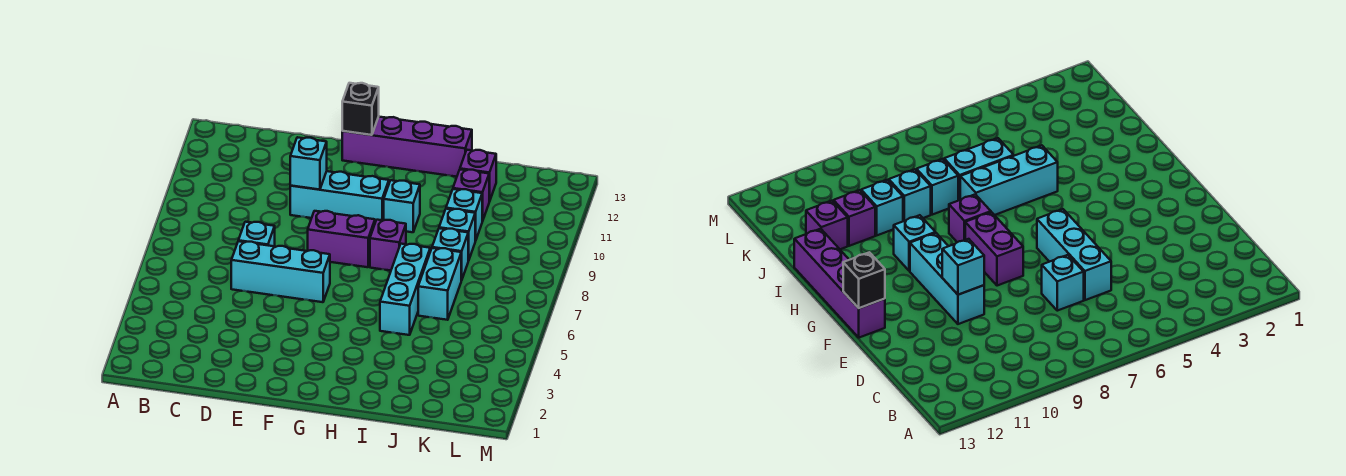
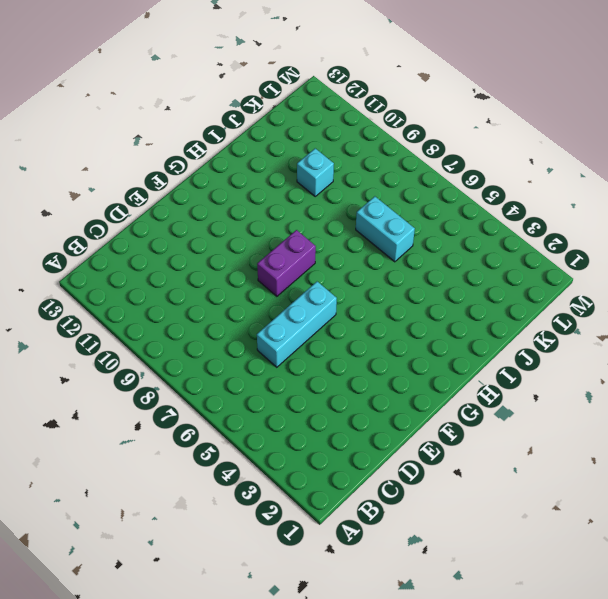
none -> cyan 1x1 brick [238,222,275,246]
none -> cyan 1x3 brick [290,171,389,222]
none -> purple 1x4 brick [342,117,472,177]

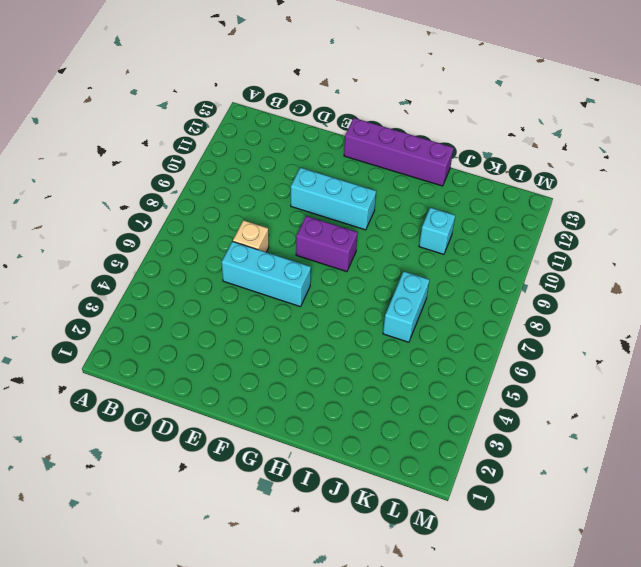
tan 1x1 brick [233,220,269,252] -> cyan 1x1 brick [238,222,275,246]
none -> purple 1x1 brick [370,220,406,271]
none -> cyan 1x1 brick [384,180,420,232]
none -> cyan 1x3 brick [380,244,430,335]

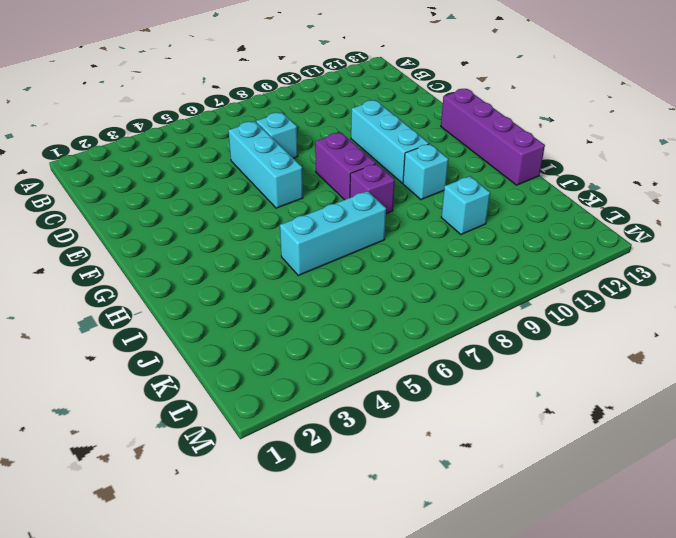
none -> cyan 1x2 brick [418,248,461,320]
none -> cyan 1x1 brick [432,228,468,280]
none -> cyan 1x1 brick [439,209,475,261]

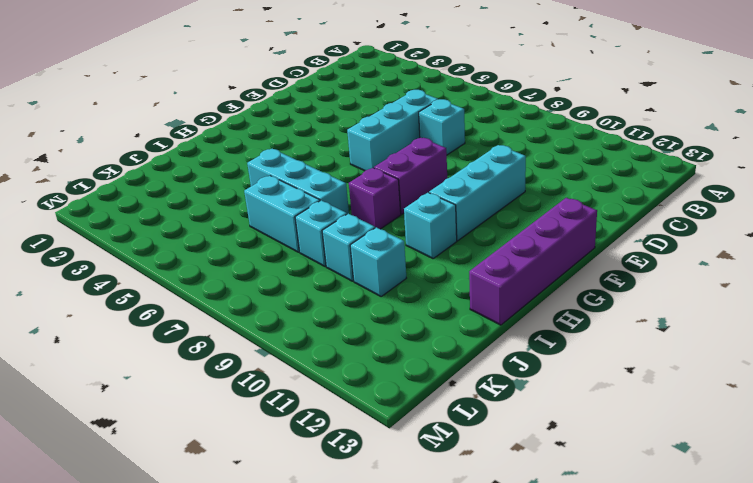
none -> purple 1x1 brick [453,169,489,221]
none -> purple 1x1 brick [460,150,496,202]
none -> cyan 1x1 brick [290,137,327,190]

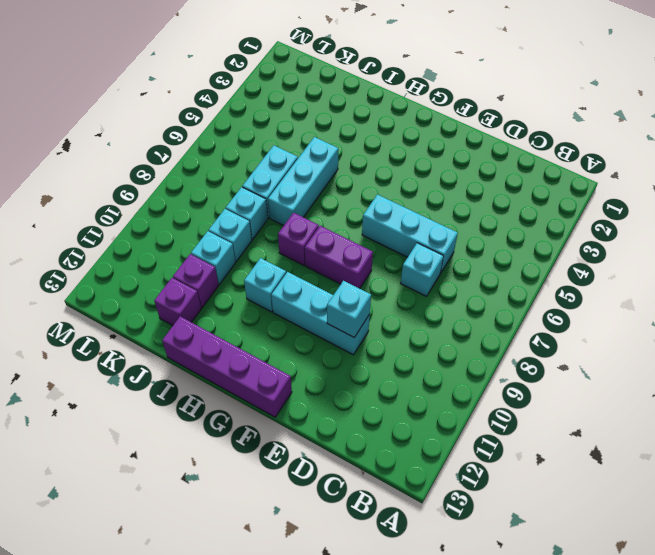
none -> black 1x1 brick [342,83,379,135]

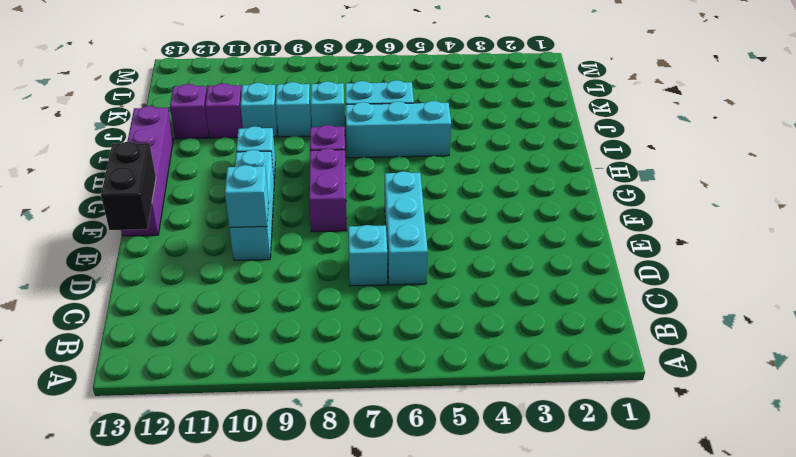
black 1x2 brick [101,142,156,230] -> black 1x1 brick [342,83,379,135]

